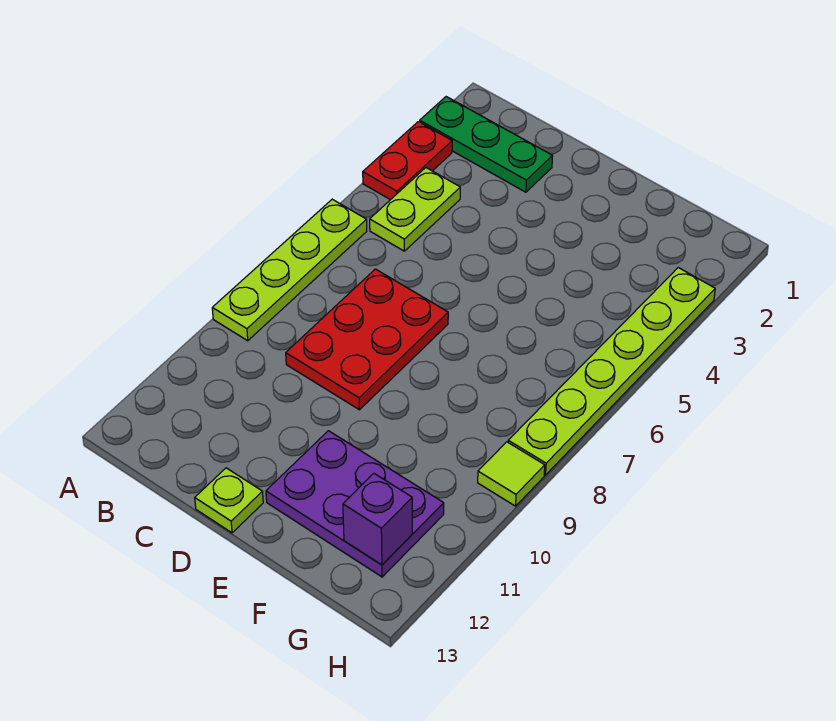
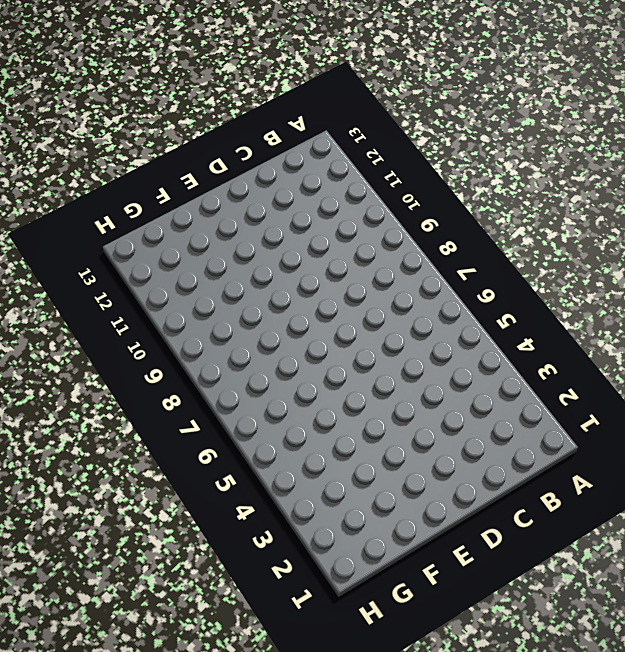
none -> green 1x3 plate [420,97,553,192]
none -> red 1x2 plate [363,122,452,200]

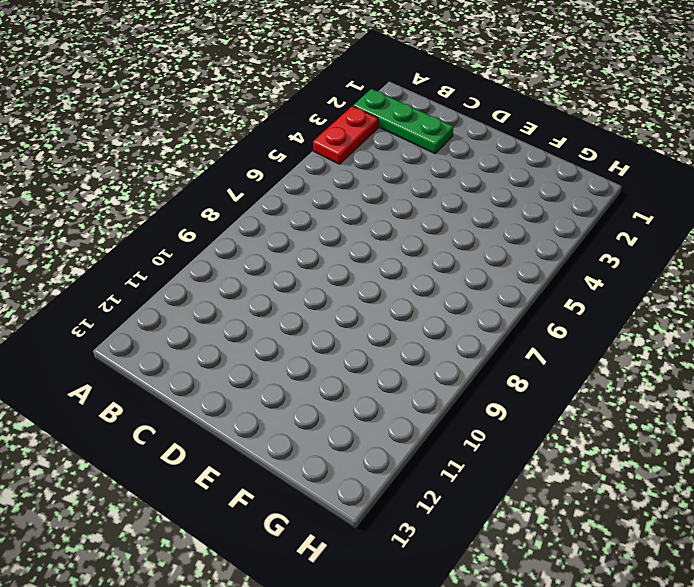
none -> lime 1x4 plate [212,199,367,341]
none -> lime 1x2 plate [370,168,460,251]

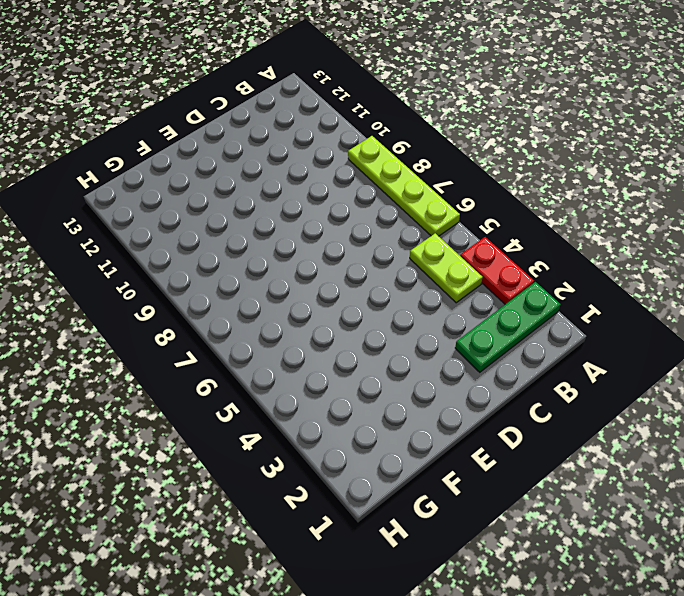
none -> red 2x3 plate [286,269,448,410]
none -> lime 1x1 plate [195,468,263,533]

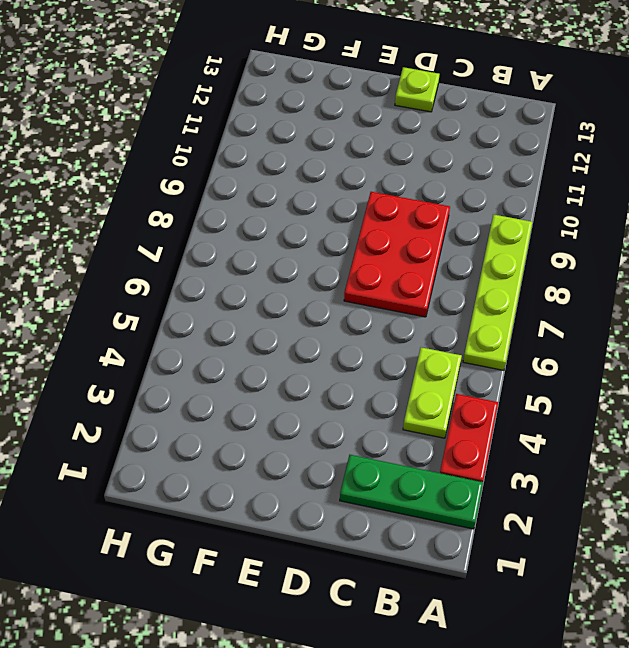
none -> purple 2x3 plate [266,431,444,577]
none -> lime 1x6 plate [508,268,715,475]

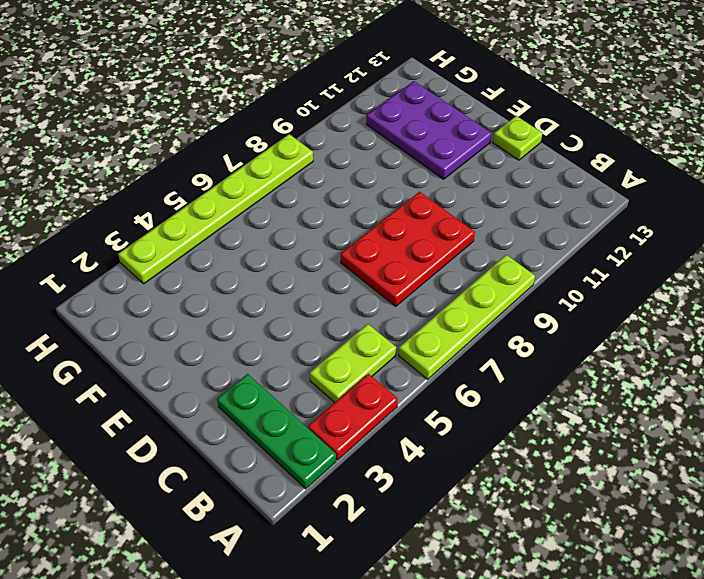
none -> lime 1x1 tile [478,442,545,506]
none -> purple 1x1 brick [343,474,412,565]

